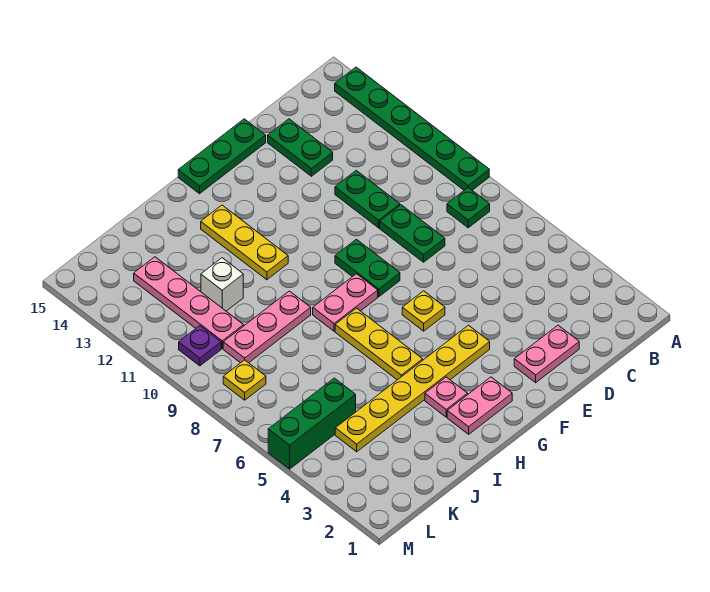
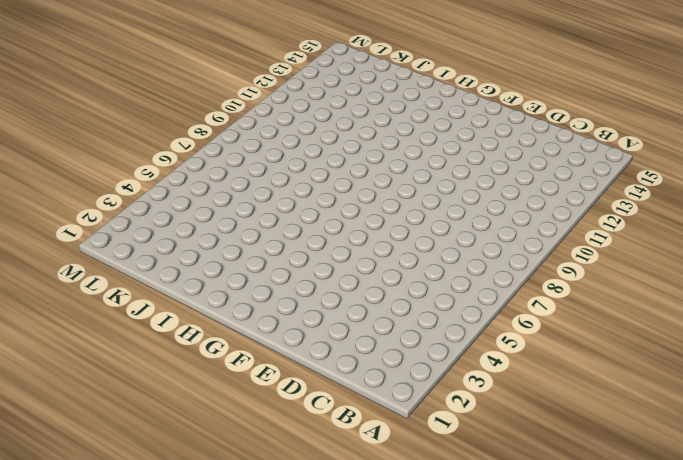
none -> green 1x6 plate [335,67,489,190]
none -> green 1x1 plate [447,188,490,228]
none -> pink 1x2 plate [514,325,579,383]

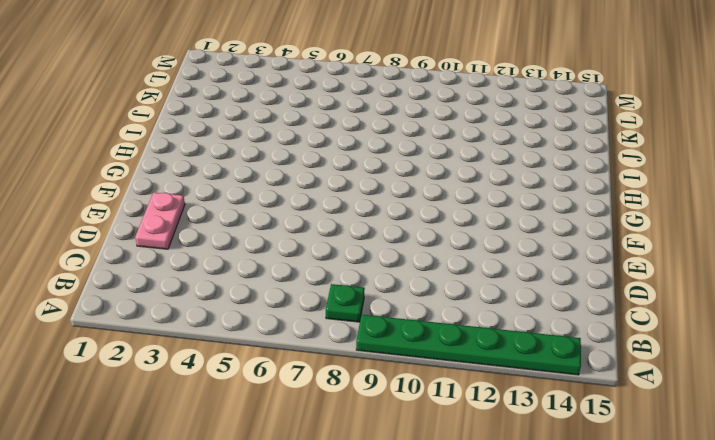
none -> green 1x2 plate [380,205,445,262]
none -> green 1x2 plate [335,170,400,228]
none -> green 1x2 plate [268,119,333,176]

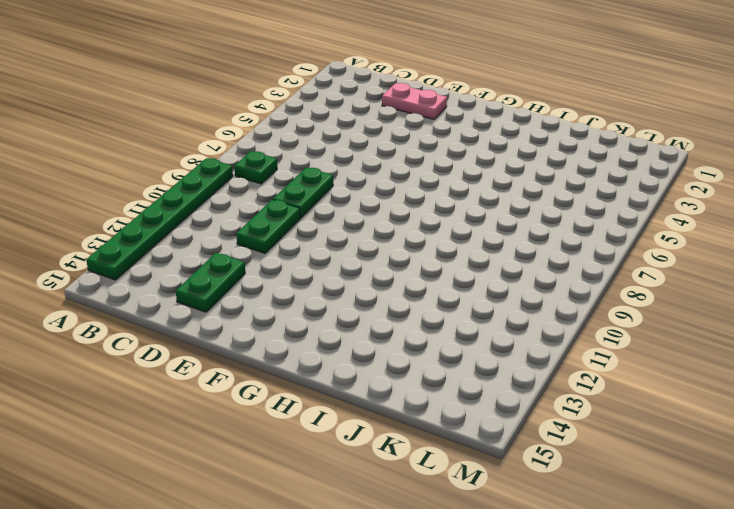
none -> green 1x3 plate [178,119,266,194]
none -> yellow 1x6 plate [335,325,490,452]
none -> yellow 1x1 plate [402,291,445,331]

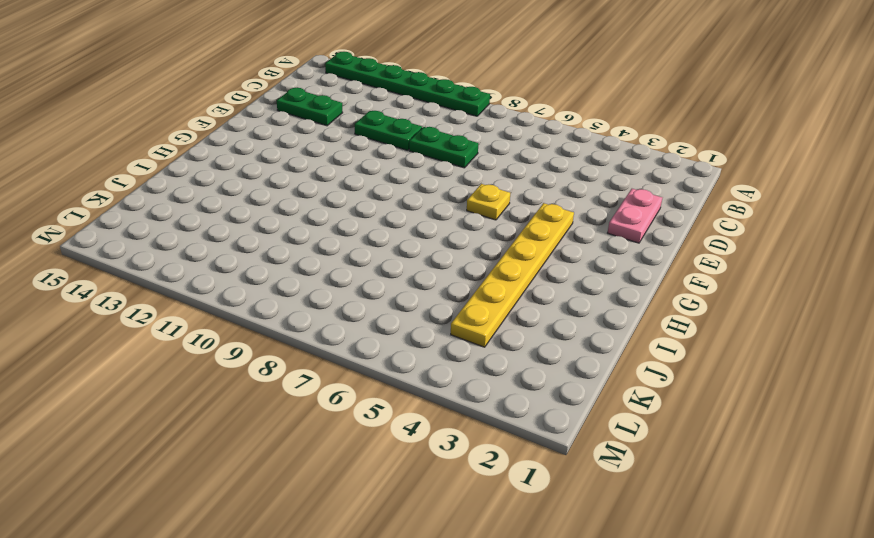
none -> green 1x1 plate [447,188,490,228]
none -> green 1x3 plate [178,119,266,194]
none -> green 1x2 plate [335,239,400,297]

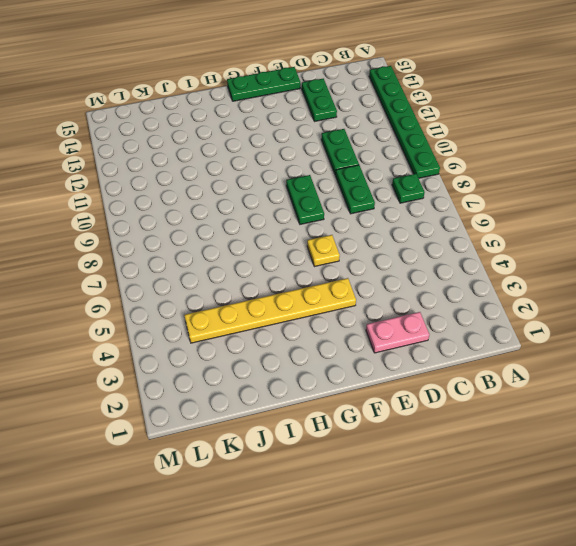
none -> pink 1x2 plate [447,377,512,434]
none -> pink 1x2 plate [313,274,378,331]
none -> pink 1x1 plate [425,377,468,417]

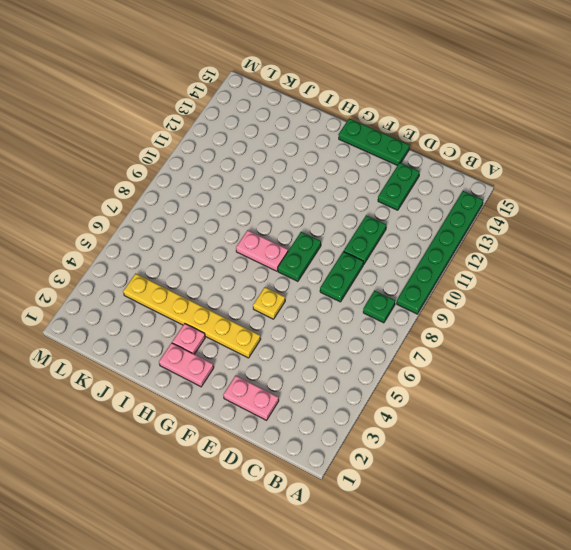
none -> yellow 1x3 plate [335,308,423,380]
none -> yellow 1x3 plate [201,205,288,280]
none -> pink 1x3 plate [223,291,311,363]

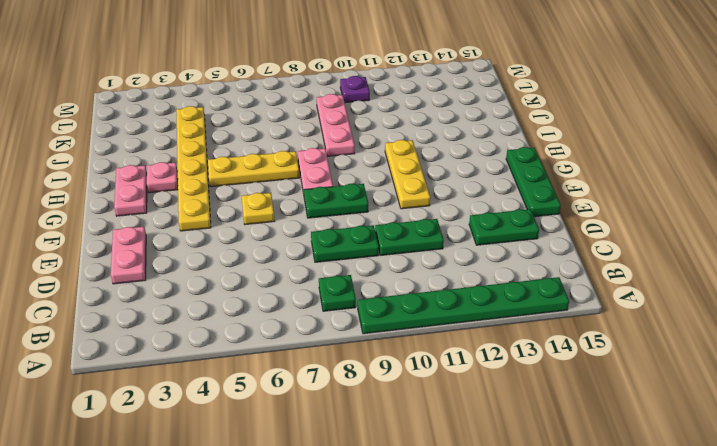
yellow 1x3 plate [385,140,430,209] -> yellow 1x3 plate turned to [201,205,288,280]
none -> white 1x1 brick [201,258,243,311]
none -> green 1x3 brick [268,378,356,469]
none -> pink 1x4 plate [134,257,244,348]

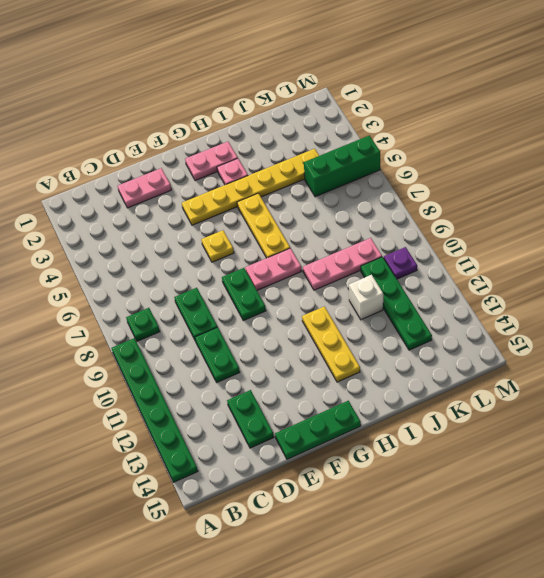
green 1x4 plate [361,257,432,350] -> pink 1x4 plate [134,257,244,348]
none -> yellow 1x1 plate [223,360,266,400]

